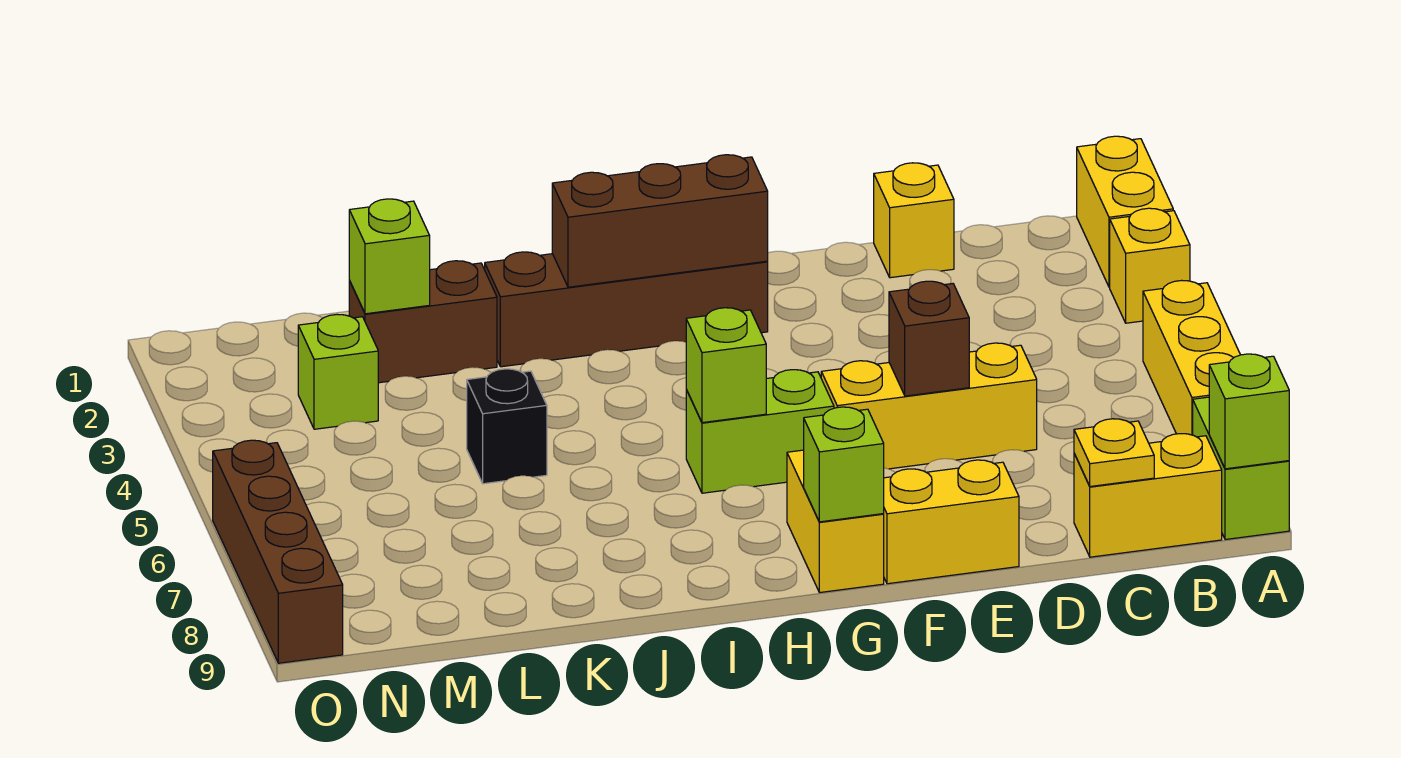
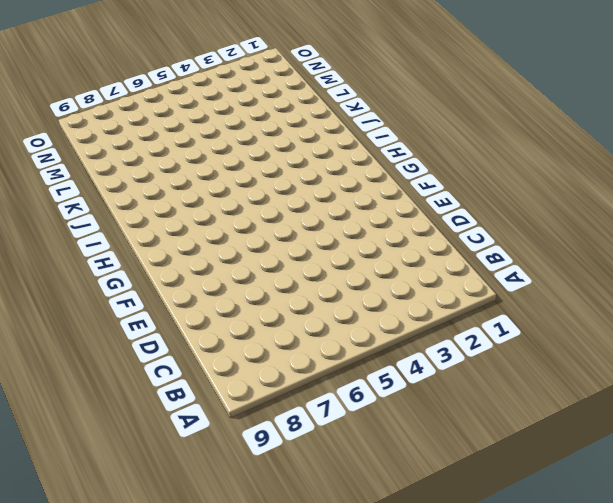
none -> yellow 1x2 brick [1077,136,1173,287]
none -> yellow 1x1 brick [1110,208,1190,323]
none -> yellow 1x3 brick [1143,280,1240,435]

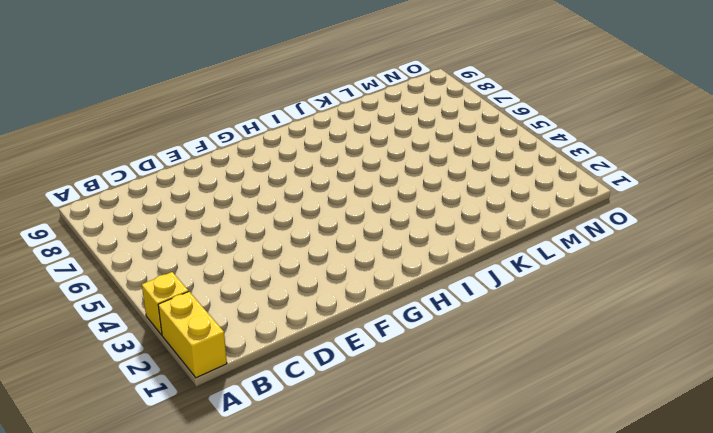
none -> yellow 1x3 brick [1143,280,1240,435]
none -> lime 1x2 brick [1193,397,1289,540]
none -> yellow 1x2 brick [1074,434,1222,557]

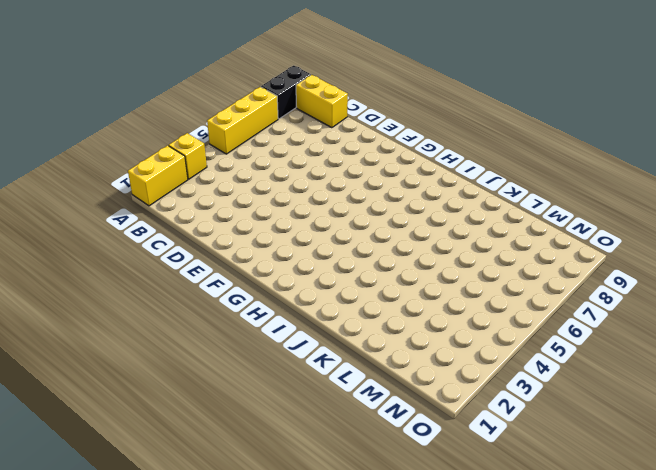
black 1x2 brick [261,66,311,119] -> lime 1x2 brick [1193,397,1289,540]
none -> yellow 1x1 brick [874,163,954,278]
none -> yellow 1x3 brick [821,343,1037,469]
none -> yellow 1x2 brick [884,460,1019,584]

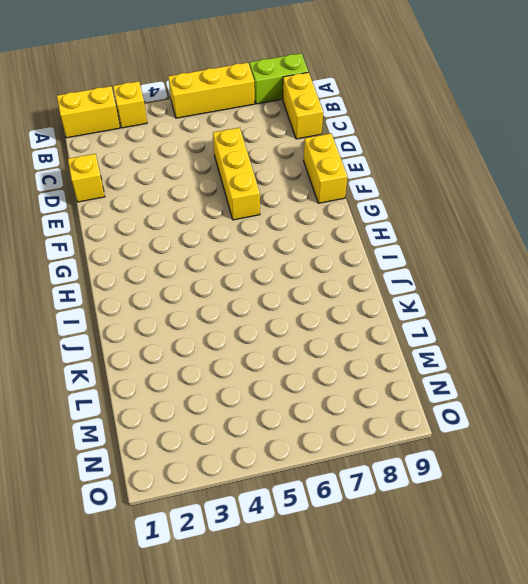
none -> brown 1x4 brick [485,252,768,367]
none -> lime 1x2 brick [686,370,834,493]
none -> yellow 1x2 brick [787,450,884,593]

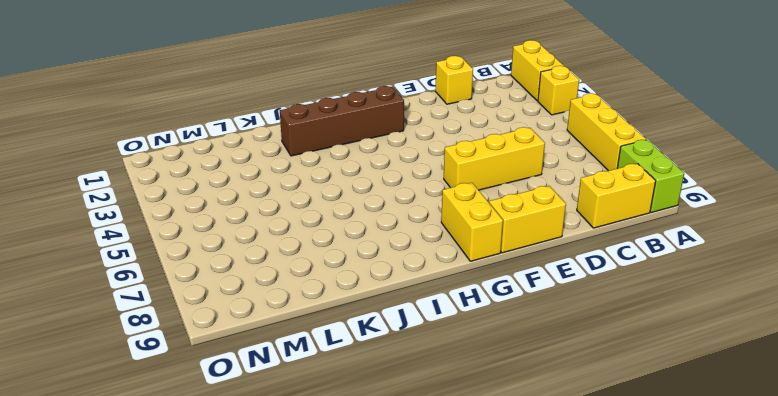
none -> lime 1x2 brick [686,370,834,493]
none -> brown 1x2 brick [349,261,497,383]
none -> black 1x1 brick [467,369,547,484]

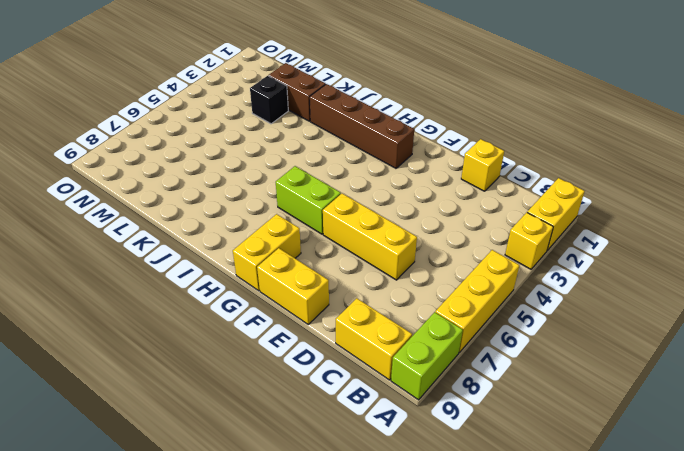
black 1x1 brick [250,76,288,124] -> black 1x1 brick moved to [467,369,547,484]
none -> lime 1x1 brick [298,314,378,429]
none -> brown 1x4 brick [213,440,343,663]
none -> lime 1x1 brick [1209,354,1289,469]

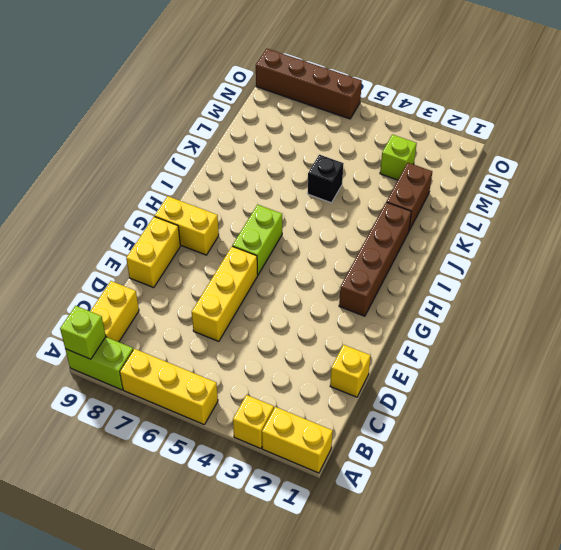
none -> yellow 1x1 plate [1074,419,1154,486]
none -> brown 1x1 brick [889,281,969,396]
none -> brown 1x3 brick [552,155,768,287]

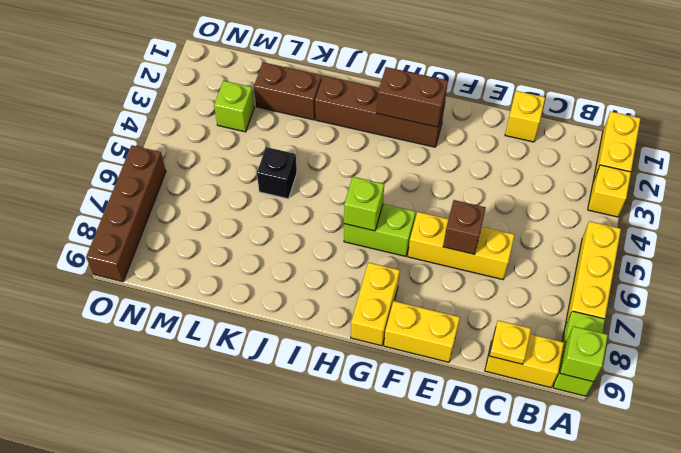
brown 1x2 brick [377,67,448,127] -> brown 1x3 brick [552,155,768,287]
none -> lime 1x1 brick [804,407,884,522]
none -> lime 1x1 brick [349,199,430,314]

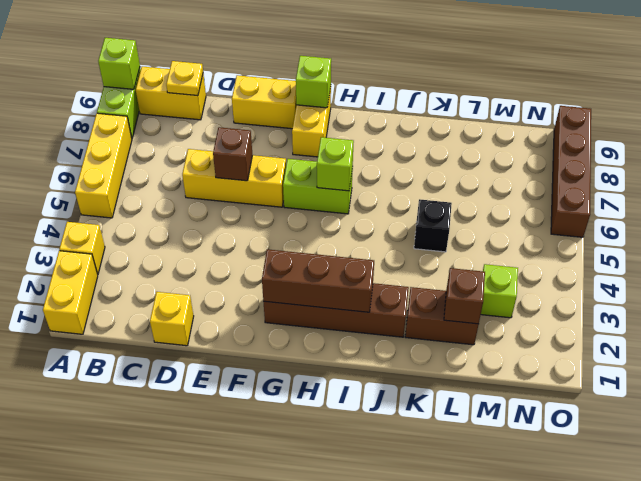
brown 1x1 brick [444,268,485,324] -> lime 1x1 brick [349,199,430,314]

